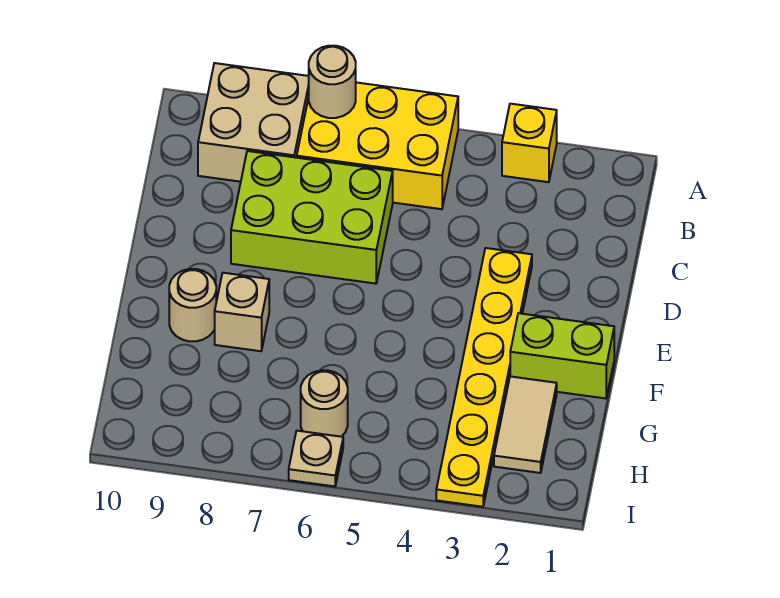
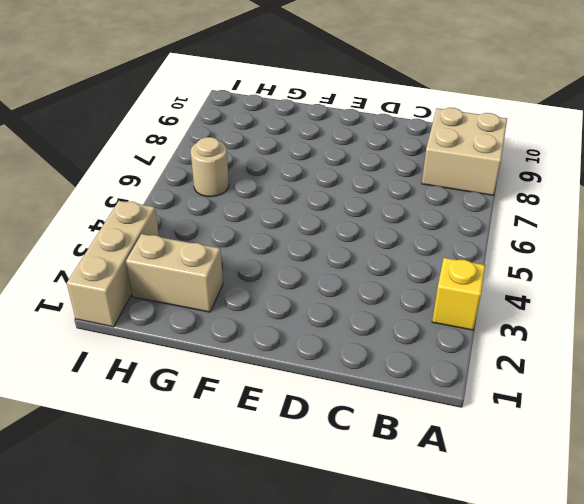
tan 1x2 brick [126,234,223,312] -> tan 1x2 tile [494,376,557,473]
tan 1x3 brick [67,201,159,327] -> yellow 1x6 plate [436,248,532,507]
none -> yellow 2x3 brick [297,82,458,209]
none -> lime 2x3 brick [231,151,393,284]
none -> lime 1x2 brick [510,313,614,398]

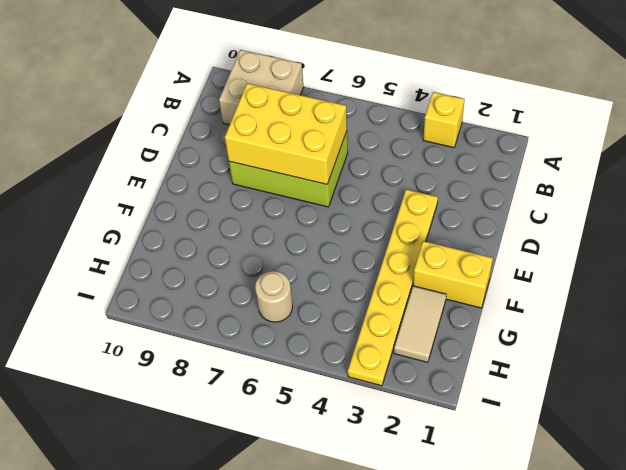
yellow 2x3 brick [225,83,347,184] -> yellow 2x3 brick moved to [297,82,458,209]
yellow 1x2 brick [413,241,493,308] -> lime 1x2 brick [510,313,614,398]
none -> tan 1x1 brick [215,273,269,351]
none -> tan 1x1 round brick [169,269,216,341]
none -> tan 1x1 plate [289,431,343,486]

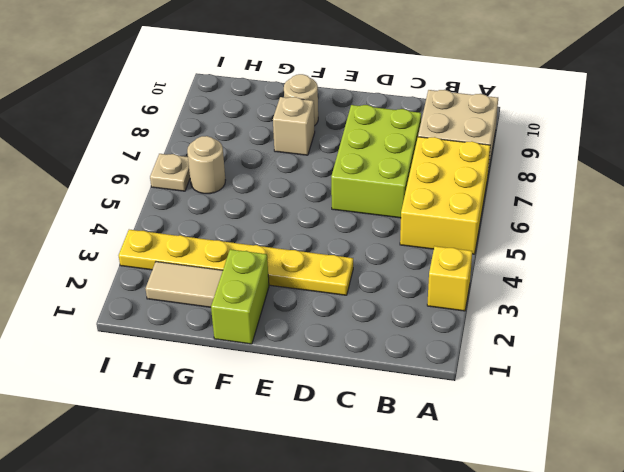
none -> tan 1x1 round brick [309,46,356,118]

